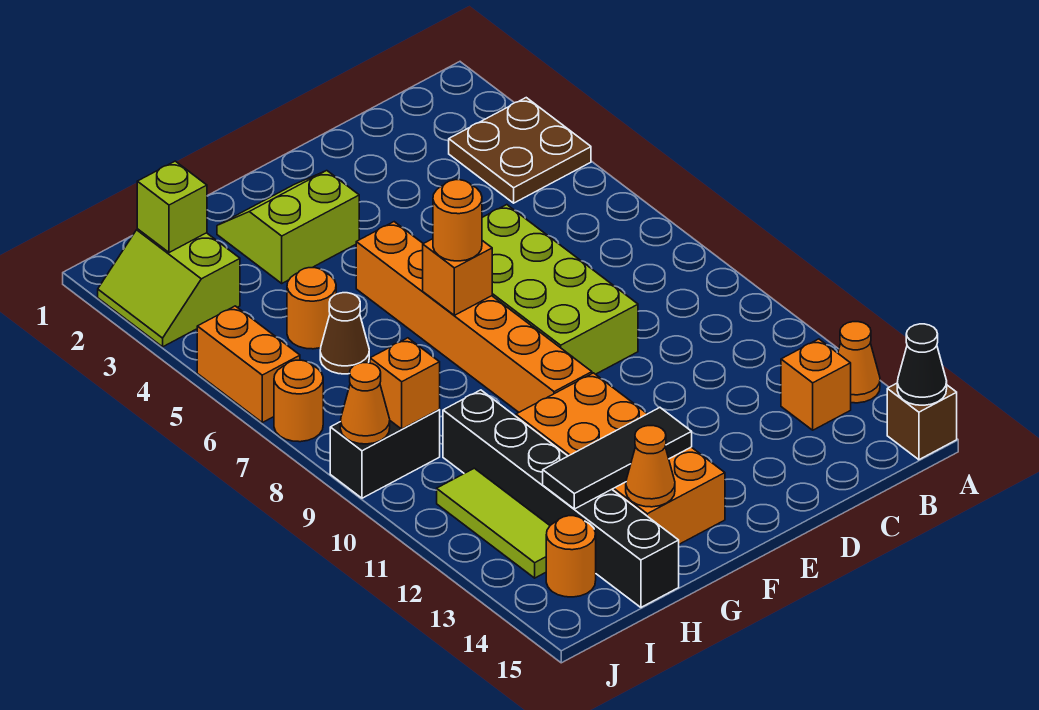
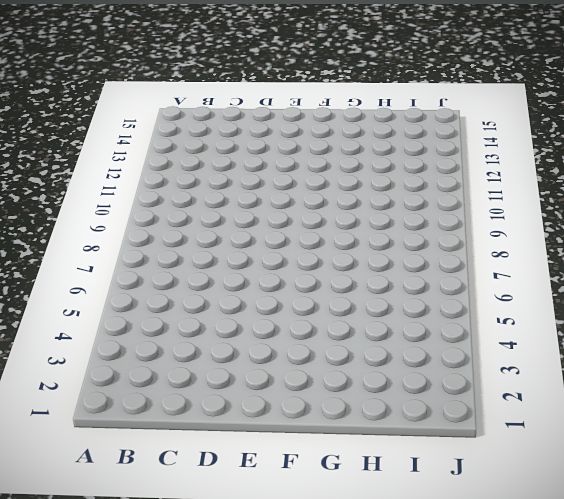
none -> brown 2x2 plate [449,98,591,203]
none -> orange 1x1 cone [838,322,880,403]
none -> brown 1x1 brick [887,383,957,460]

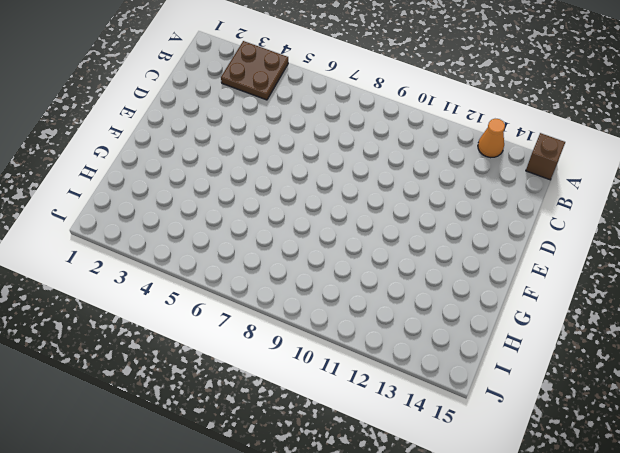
none -> orange 1x1 brick [781,339,851,430]
none -> lime 2x4 brick [482,205,638,374]
none -> lime 2x2 slope [217,171,359,283]

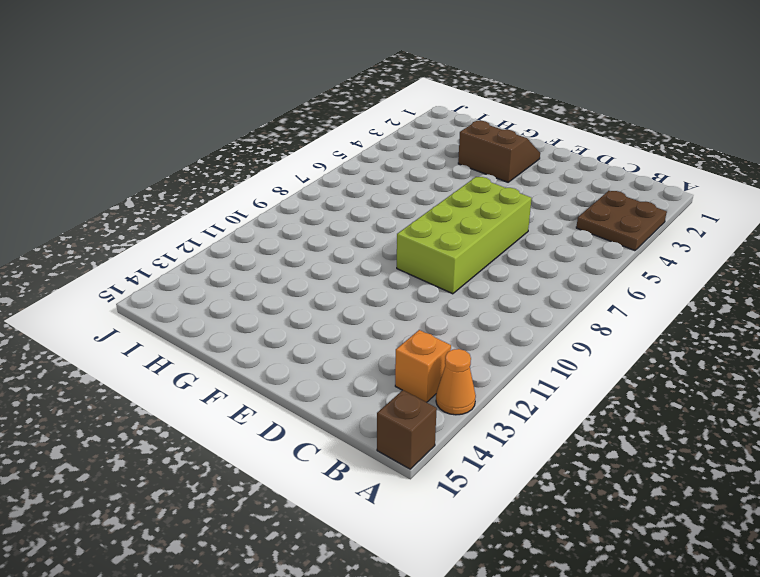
brown 2x2 slope [458,121,540,182] -> lime 2x2 slope [217,171,359,283]
none -> orange 1x6 brick [356,222,592,412]
none -> orange 2x4 brick [516,373,725,544]
none -> orange 1x1 round brick [287,268,336,349]

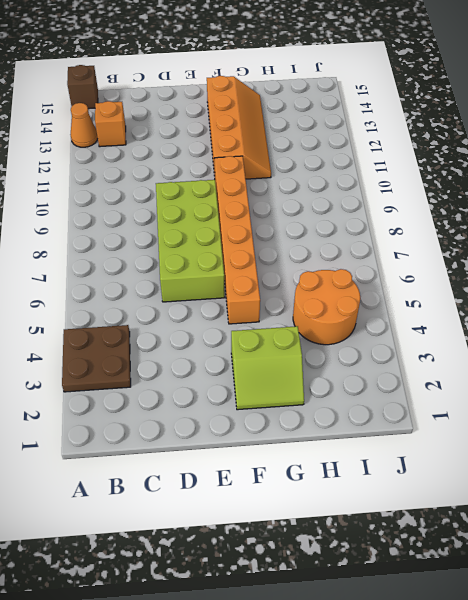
orange 2x4 slope [207,76,271,179] -> orange 2x4 brick [516,373,725,544]
orange 2x2 round brick [293,269,360,345] -> orange 1x1 round brick [287,268,336,349]
none -> brown 1x1 cone [320,293,369,374]
none -> black 1x6 brick [443,390,679,607]
none -> lime 2x2 slope [98,229,240,347]

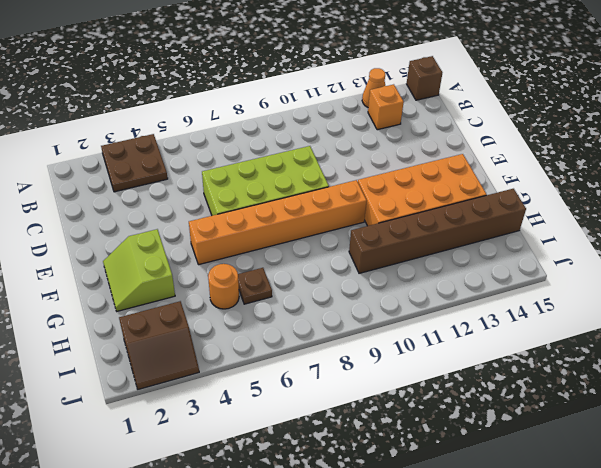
brown 1x1 plate [238,268,272,304] -> brown 1x1 cone [320,293,369,374]
brown 1x6 brick [349,189,526,273] -> black 1x6 brick [443,390,679,607]
brown 2x2 slope [119,301,199,389] -> lime 2x2 slope [98,229,240,347]
none -> black 1x2 brick [330,410,440,498]
none -> lime 1x3 tile [437,468,550,578]
none -> orange 1x1 round brick [546,516,596,597]

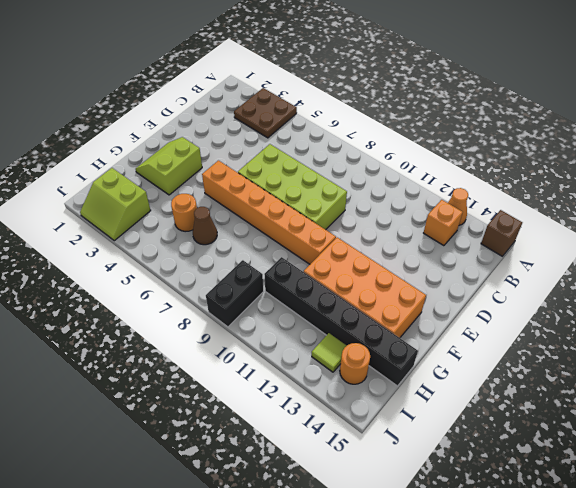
lime 1x1 tile [312,333,347,372] -> lime 1x3 tile [437,468,550,578]
none -> orange 1x2 brick [197,306,300,422]
none -> orange 1x1 round brick [274,360,323,442]
none -> black 1x1 cone [897,324,947,405]

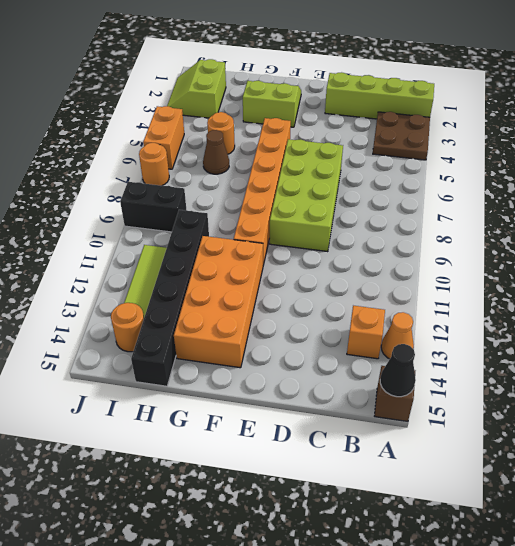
lime 1x4 brick [325,72,434,119] -> none
none -> orange 1x1 brick [423,239,492,315]
none -> black 1x3 tile [543,407,692,509]
none -> orange 1x1 cone [626,426,675,507]

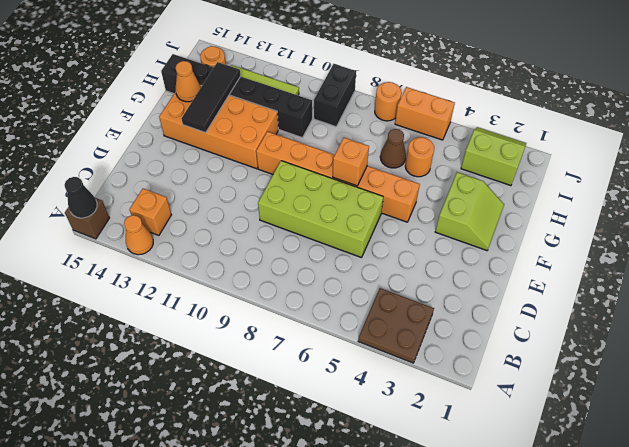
none -> lime 1x1 brick [137,161,207,253]
none -> orange 1x1 brick [370,338,440,429]
none -> orange 1x1 cone [340,363,390,444]

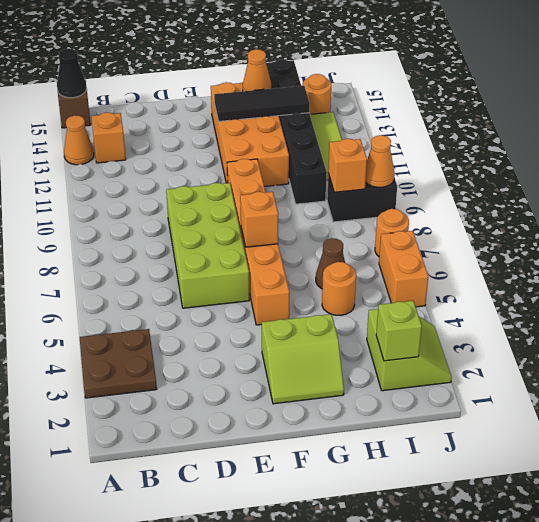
none -> orange 1x1 round brick [433,180,482,261]

